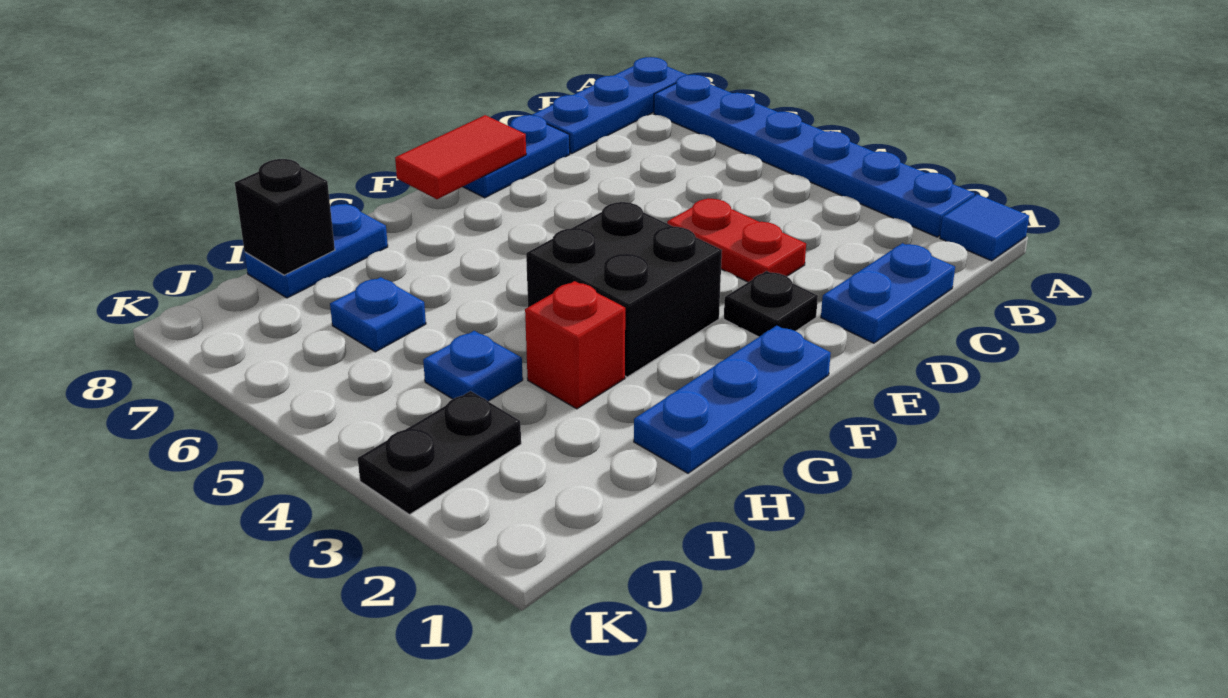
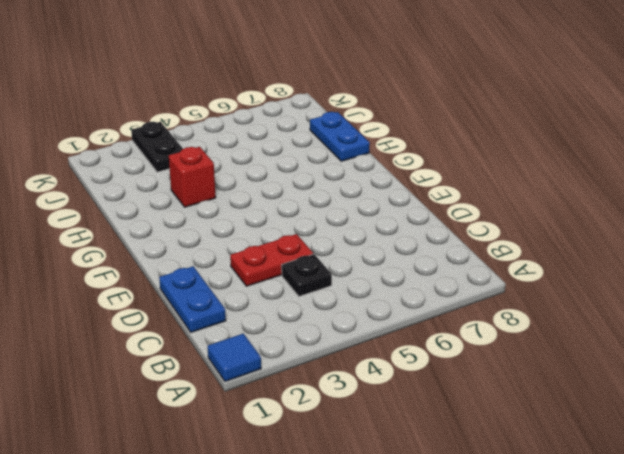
black 1x1 plate [282,254,332,296] -> black 1x1 plate moved to [724,271,818,337]
none -> blue 1x6 plate [654,75,975,237]
none -> blue 1x3 plate [532,57,687,154]
none -> blue 1x2 plate [463,115,570,198]

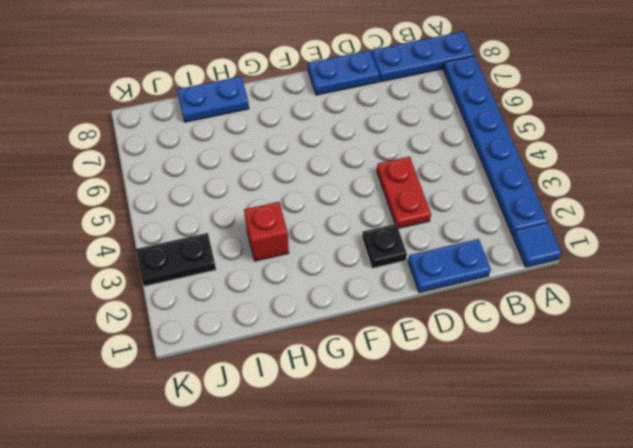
none -> blue 1x3 plate [634,326,831,473]
none -> black 2x2 brick [526,202,722,377]
none -> blue 1x1 plate [423,331,523,401]

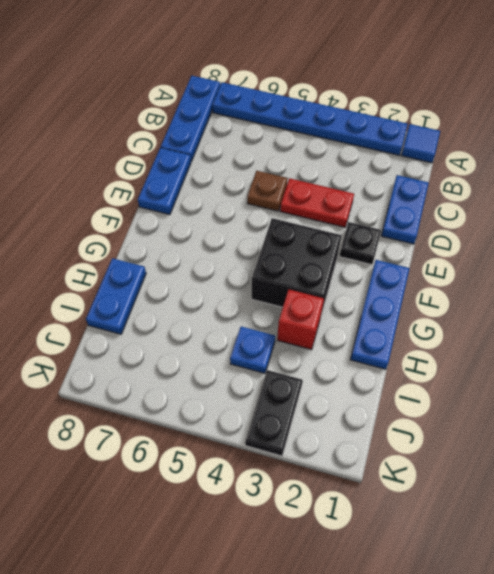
brown 1x1 plate [247,171,288,211] -> none
none -> blue 1x1 plate [330,277,426,352]
none -> red 1x2 tile [395,115,526,199]
none -> black 1x1 brick [235,159,335,275]

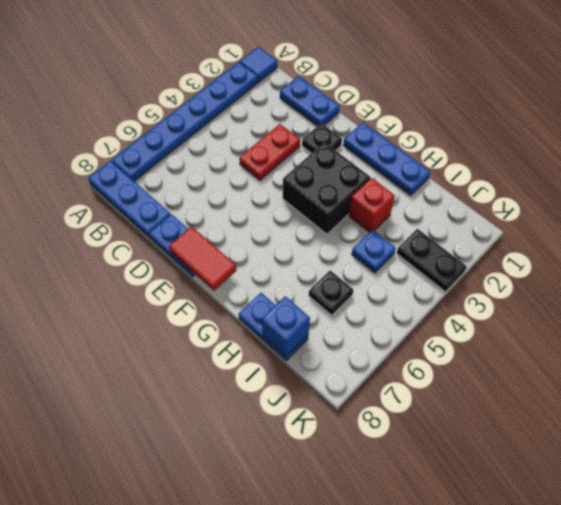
black 1x1 plate [309,270,353,315] -> blue 1x1 plate [330,277,426,352]
blue 1x1 brick [262,296,310,356] -> black 1x1 brick [235,159,335,275]

